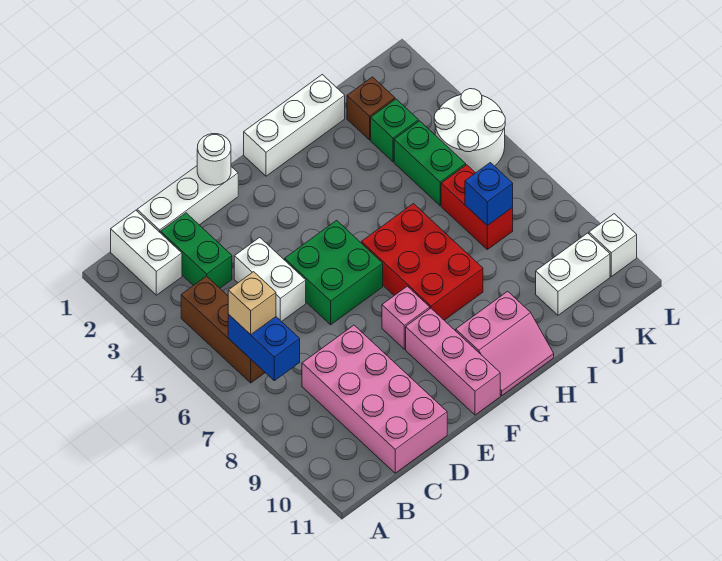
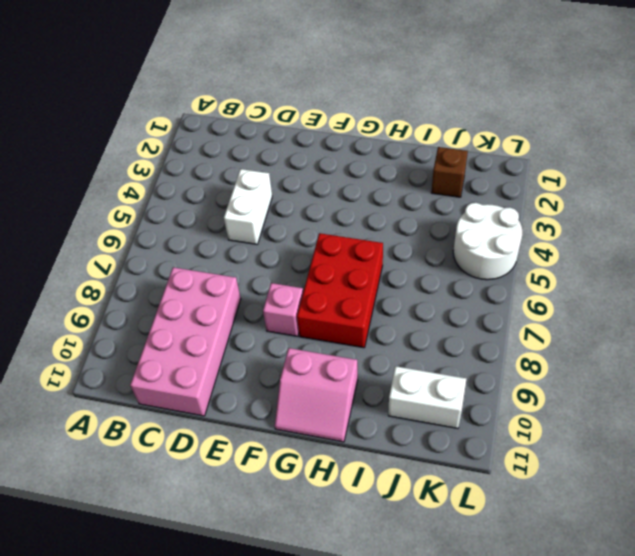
none -> white 1x2 brick [111,210,182,295]
none -> brown 1x3 brick [181,276,265,383]
none -> white 1x3 brick [137,166,238,233]

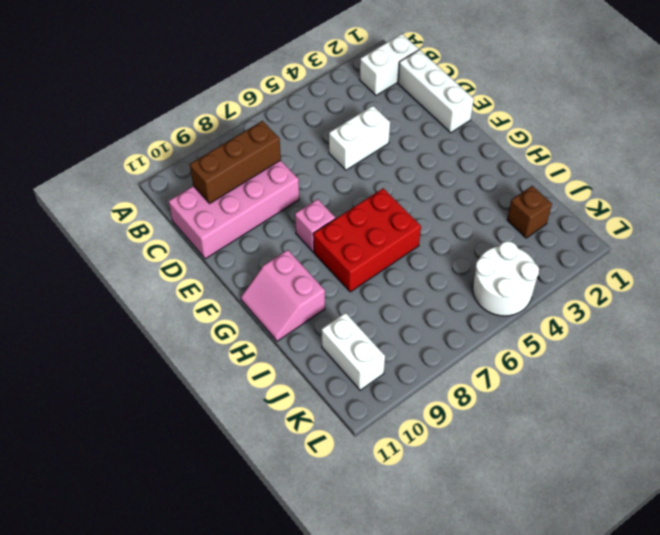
brown 1x3 brick [190,121,281,204] -> brown 1x3 brick moved to [181,276,265,383]
none -> green 1x2 brick [161,213,232,288]
none -> green 2x2 brick [285,220,383,325]
none -> pink 1x3 brick [406,308,500,415]

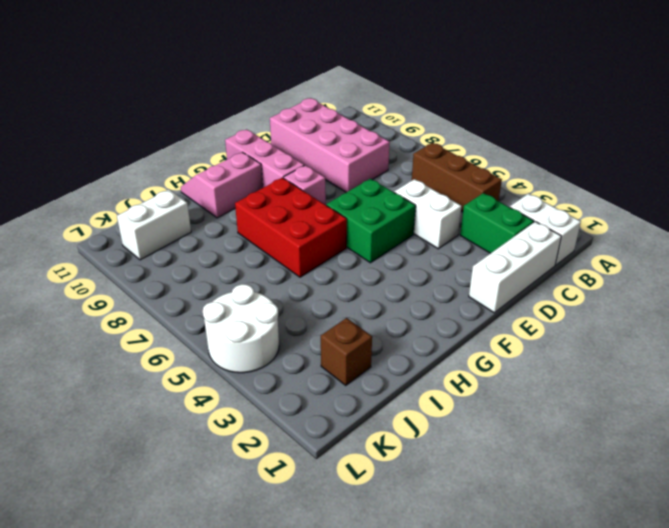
none -> white 1x3 brick [244,75,345,176]
none -> green 1x1 brick [371,99,418,162]
none -> green 1x2 brick [394,121,466,206]

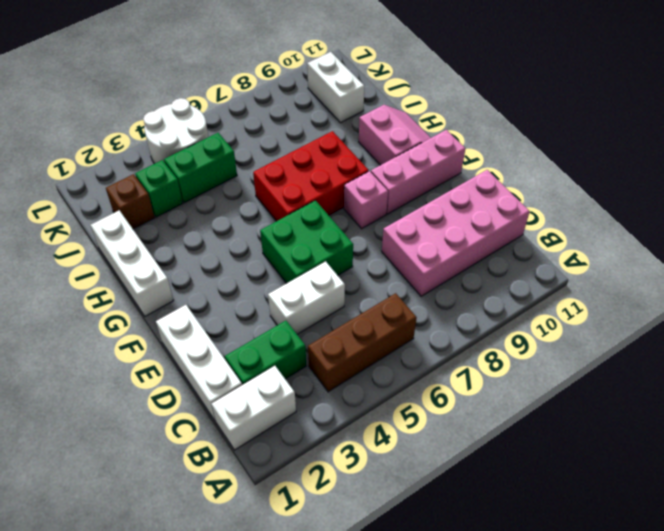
none -> red 1x2 brick [441,165,513,250]
none -> white 1x1 brick [589,214,637,276]
none -> blue 1x2 brick [228,314,300,381]

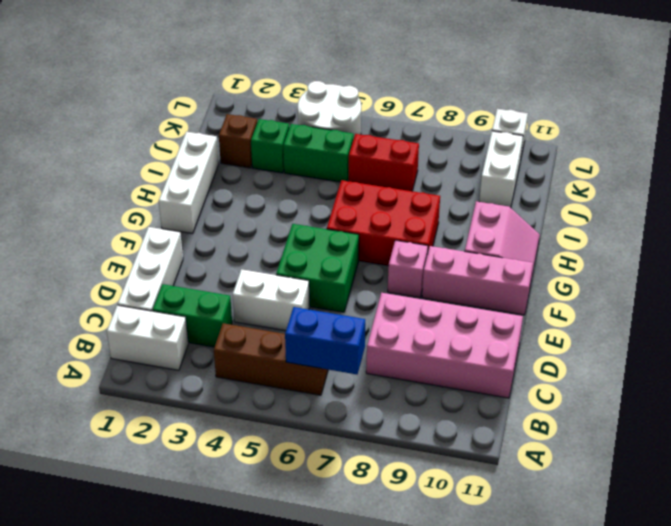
none -> white 1x1 round brick [197,134,231,185]
none -> blue 1x1 brick [465,163,513,226]
none -> tan 1x1 brick [228,272,276,335]

